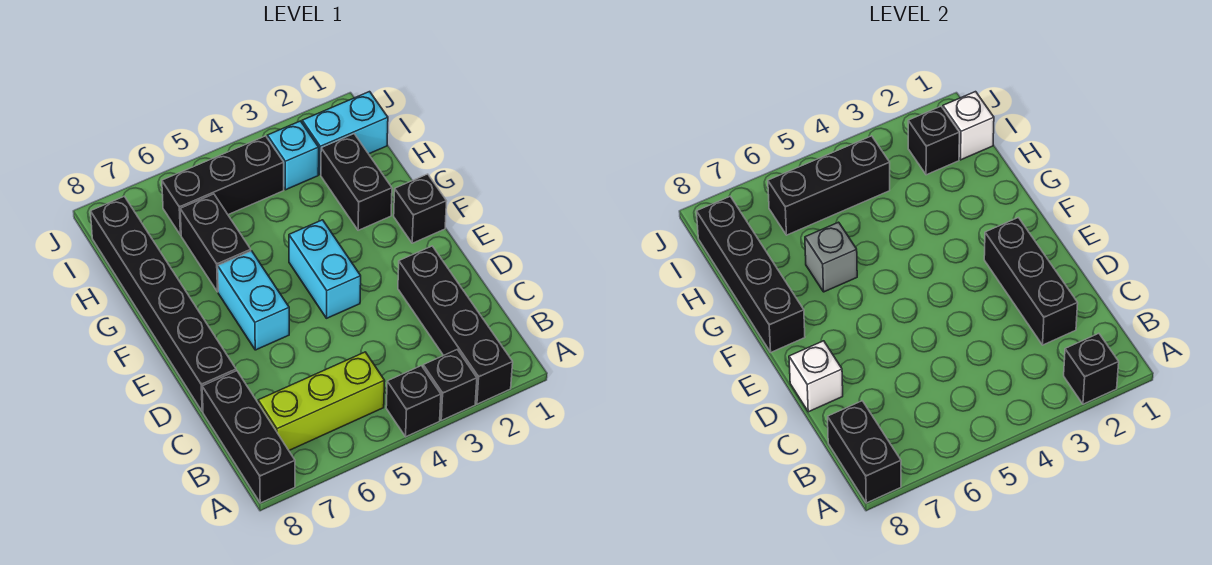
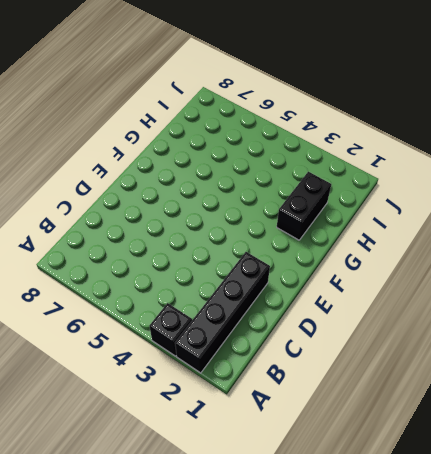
none -> black 1x1 brick [386,366,441,437]
none -> black 1x3 brick [202,371,295,503]
none -> lime 1x3 brick [258,352,385,450]

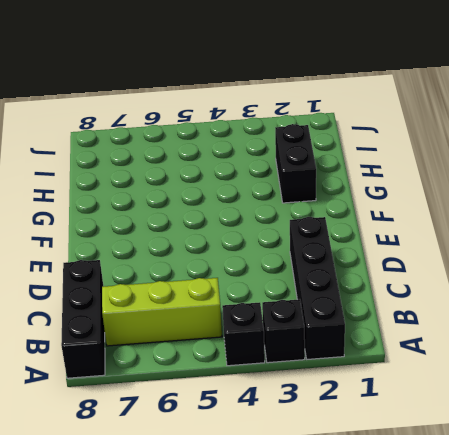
none -> black 1x6 brick [90,196,236,412]
none -> cyan 1x2 brick [289,220,361,318]
none -> cyan 1x2 brick [218,251,289,350]

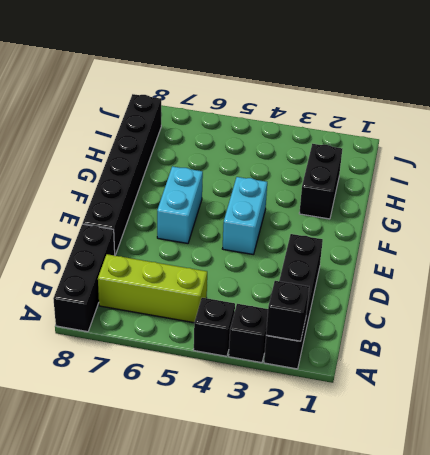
none -> black 1x1 brick [394,174,447,243]
none -> black 1x2 brick [180,194,251,292]
none -> cyan 1x2 brick [302,92,388,175]

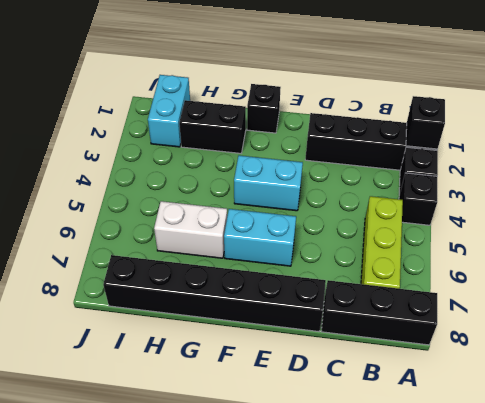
white 1x2 brick [154,201,227,258] -> black 1x2 brick [180,194,251,292]
none -> cyan 1x1 brick [267,121,319,190]
none -> black 1x3 brick [162,136,284,235]
none -> black 1x2 brick [828,401,901,503]

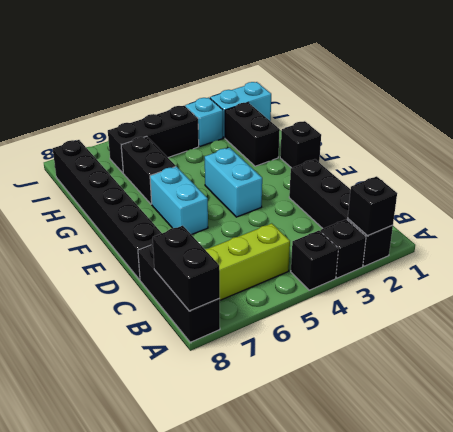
none -> black 1x3 brick [984,218,1078,345]
none -> white 1x1 brick [789,341,843,412]
none -> black 1x4 brick [696,196,805,352]

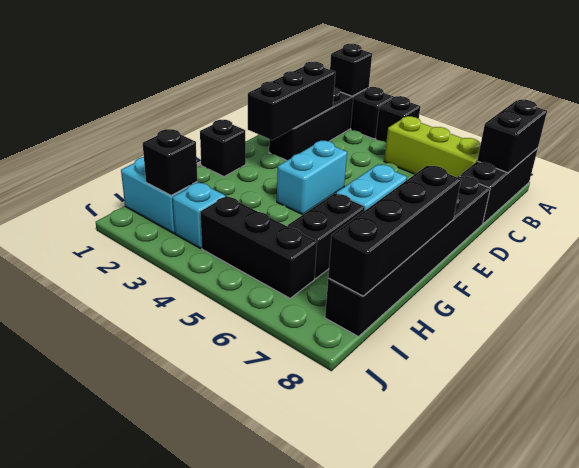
none -> black 1x2 brick [321,134,392,230]
none -> white 1x1 brick [789,341,843,412]
none -> grey 1x1 brick [805,222,857,292]

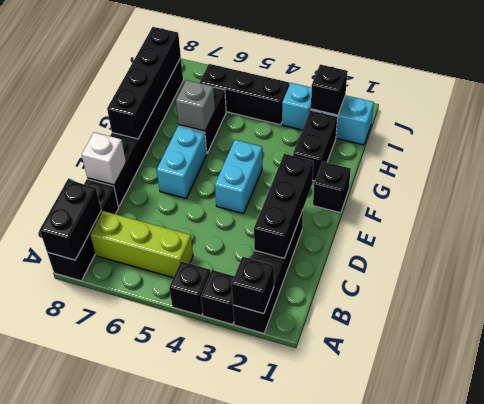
none -> white 1x1 brick [943,92,994,160]
none -> black 1x3 brick [768,136,890,235]

